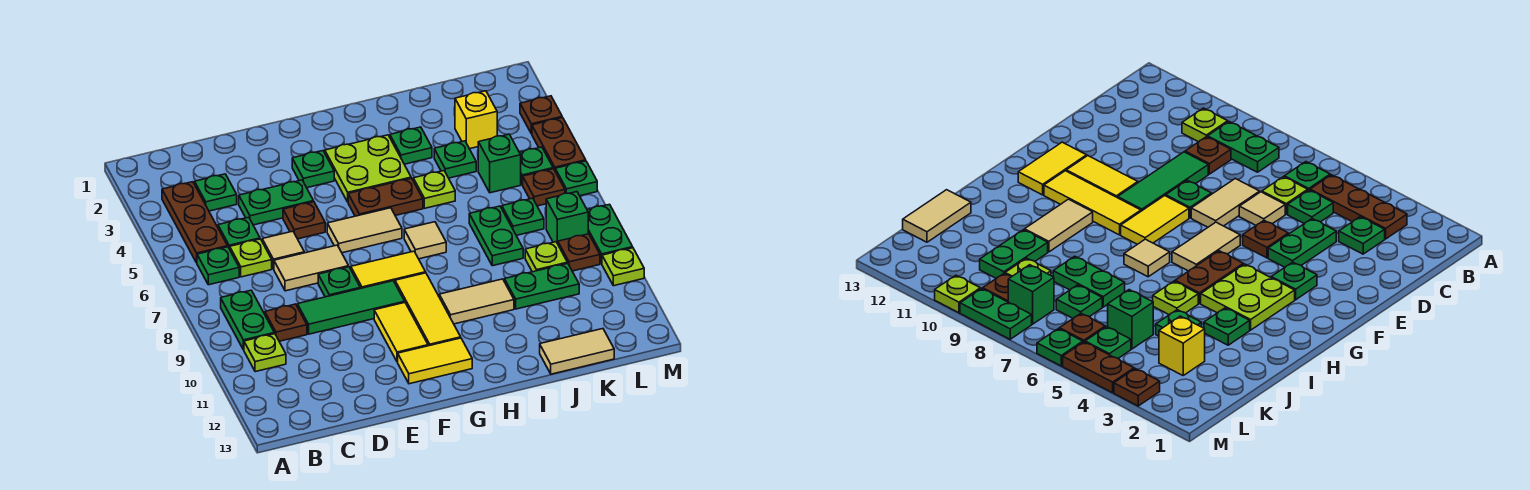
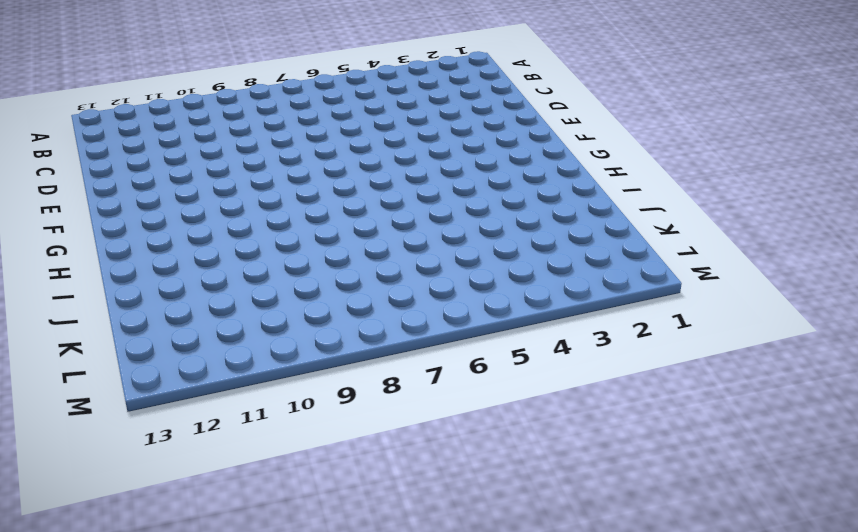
none -> brown 1x3 plate [162,182,228,263]
none -> green 1x1 plate [197,247,239,285]
none -> green 1x2 plate [221,290,274,350]
none -> lime 1x1 plate [244,334,286,372]

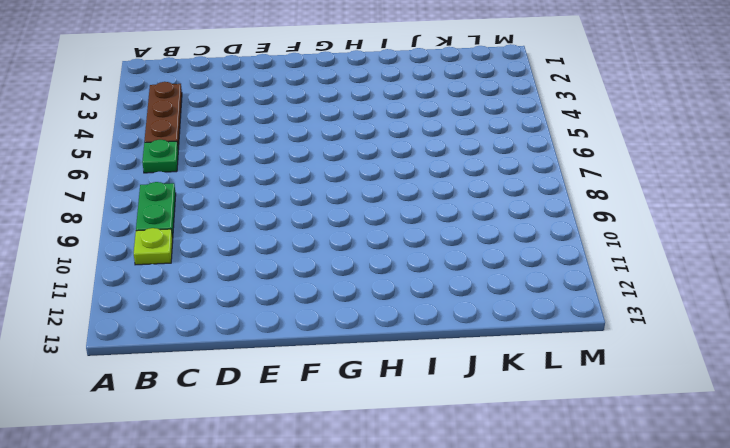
none -> green 1x1 plate [195,174,237,211]
none -> green 1x1 plate [218,217,260,249]
none -> lime 1x1 plate [230,239,272,277]
none -> brown 1x1 plate [265,304,307,341]

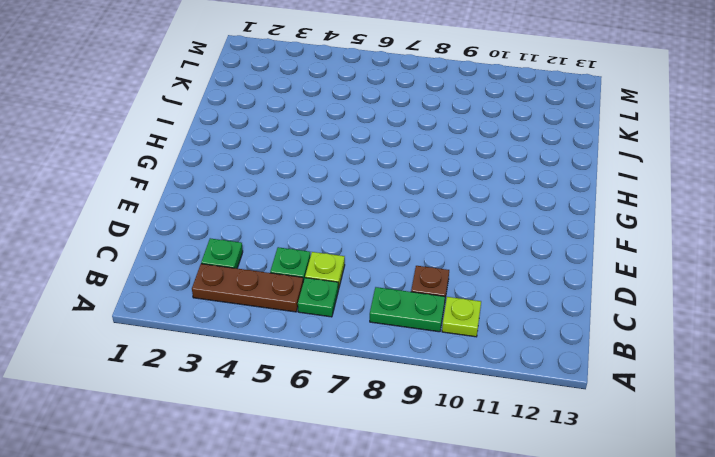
none -> green 1x2 plate [239,180,314,225]
none -> tan 1x1 tile [262,231,304,269]
none -> tan 1x2 tile [274,245,349,291]
none -> green 1x3 tile [297,281,405,334]

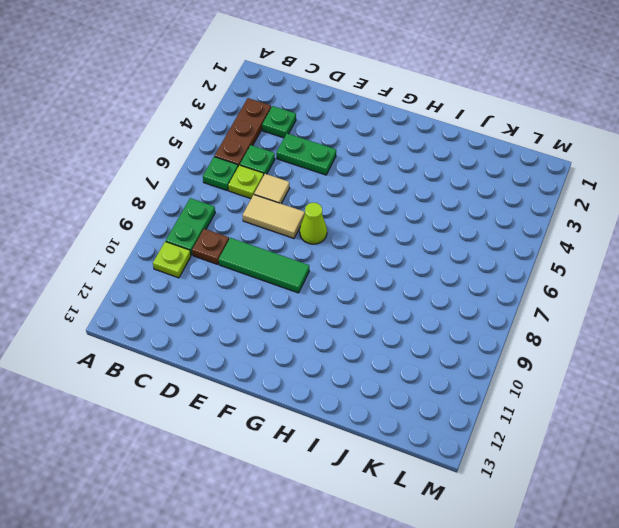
lime 1x1 cone [300,203,327,244] -> none
none -> brown 1x1 plate [283,202,325,239]
none -> green 1x1 plate [318,267,360,297]
none -> green 1x1 plate [292,151,334,188]
none -> tan 1x2 tile [327,208,402,253]

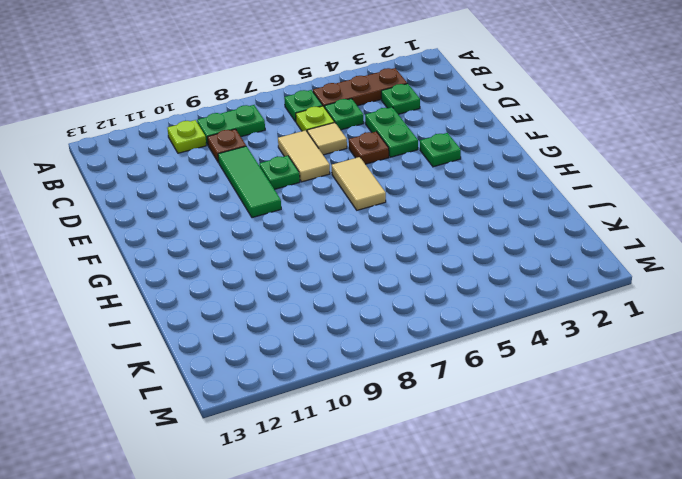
none -> yellow 1x2 tile [351,251,426,288]
none -> yellow 1x2 tile [374,303,428,362]
none -> yellow 1x2 tile [398,338,472,384]
none -> lime 2x2 plate [325,135,411,202]

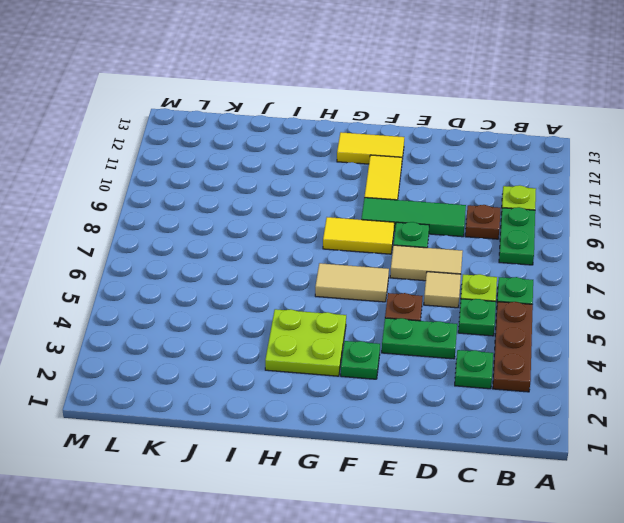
none -> brown 1x2 plate [348,178,423,216]
none -> yellow 1x3 tile [395,273,461,346]
none -> tan 1x1 tile [404,222,446,259]
none -> tan 1x2 tile [439,279,514,324]

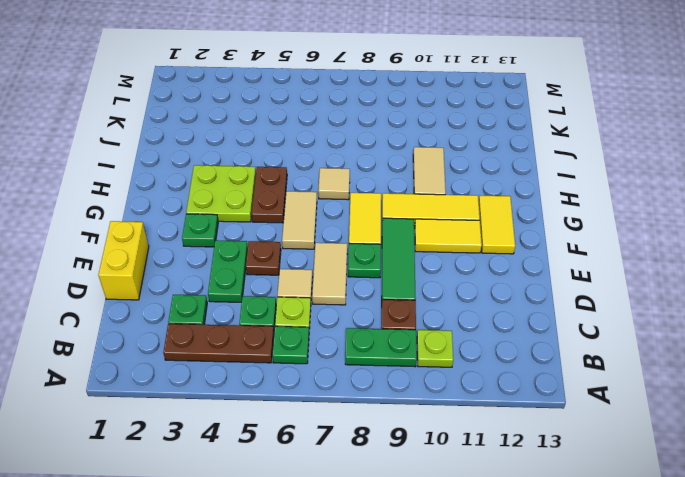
yellow 1x2 brick [98,221,149,300] -> none
none -> green 1x1 plate [390,127,432,164]
none -> lime 1x1 plate [413,171,455,208]
none -> green 1x1 plate [434,141,476,178]
none -> green 1x2 plate [469,206,523,266]

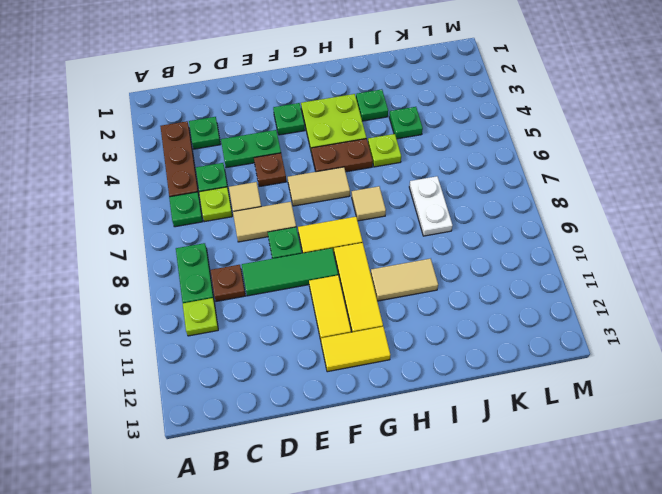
white 1x2 plate [409,176,453,236] -> green 1x2 plate [469,206,523,266]
none -> green 1x2 plate [504,263,579,309]
none -> tan 1x2 tile [540,329,614,374]
none -> yellow 1x1 brick [455,91,497,149]
none -> green 1x1 brick [478,134,521,193]

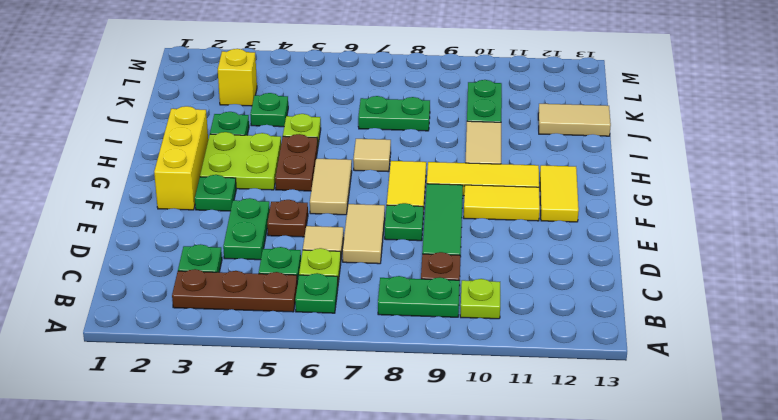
yellow 1x3 brick [154,106,208,210] -> none
tan 1x2 tile [538,104,611,136] -> tan 1x2 tile turned to [540,329,614,374]
none -> green 1x1 brick [478,134,521,193]
none -> green 1x1 plate [502,198,544,235]
none -> lime 1x1 plate [525,242,567,272]
none -> green 1x1 plate [520,147,553,185]

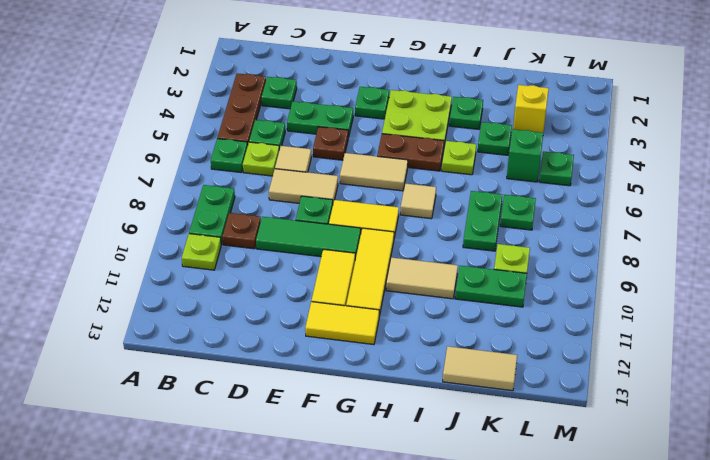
none -> brown 1x1 plate [523,169,565,206]
none -> green 1x1 brick [546,192,588,244]
none -> brown 1x1 plate [558,234,600,271]
none -> brown 1x1 plate [520,96,562,134]

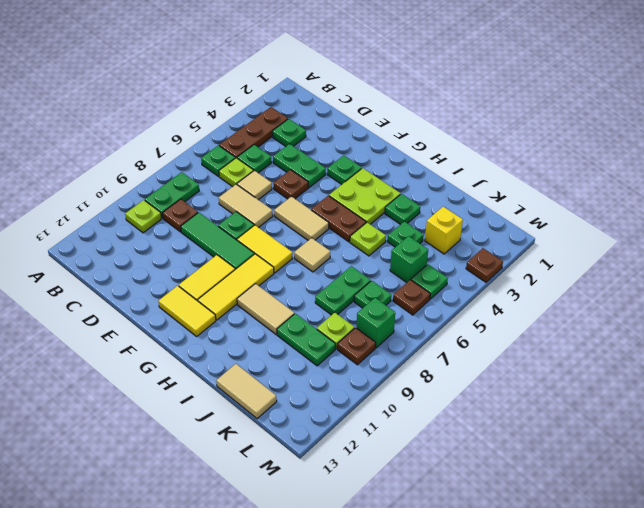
none -> brown 1x2 plate [532,118,586,170]
none -> green 1x1 plate [555,161,597,196]
none -> green 1x2 plate [587,204,633,264]
none -> lime 1x1 plate [602,248,644,286]

